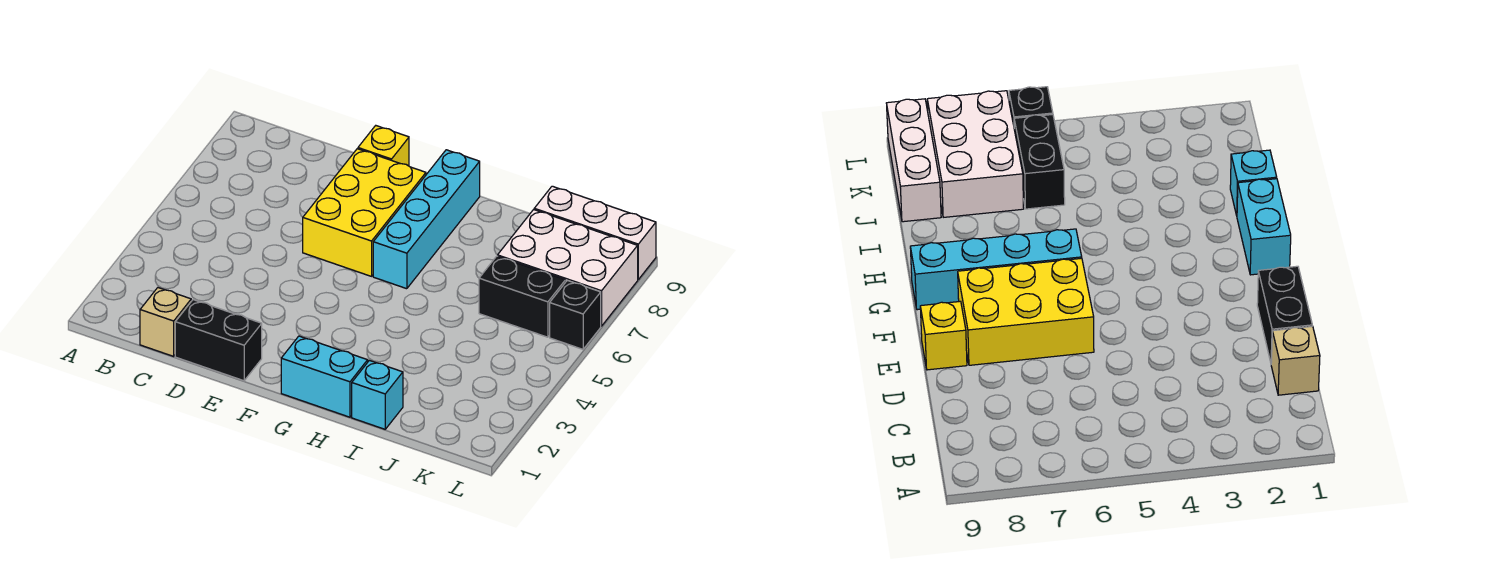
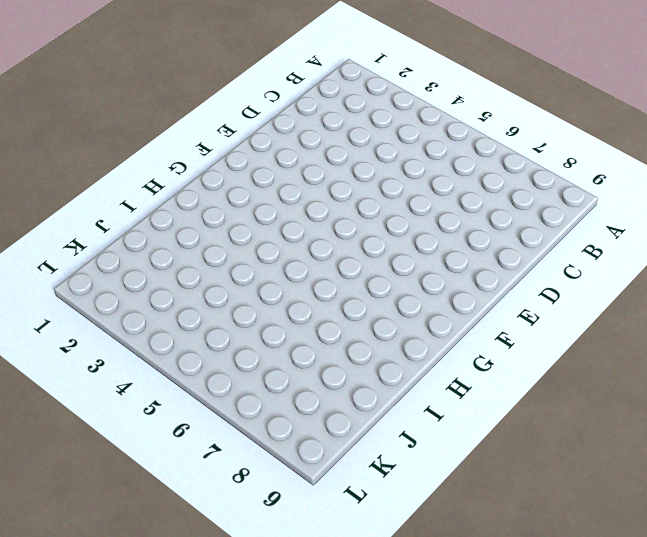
none -> tan 1x1 brick [140,288,191,356]
none -> black 1x2 brick [175,300,262,381]

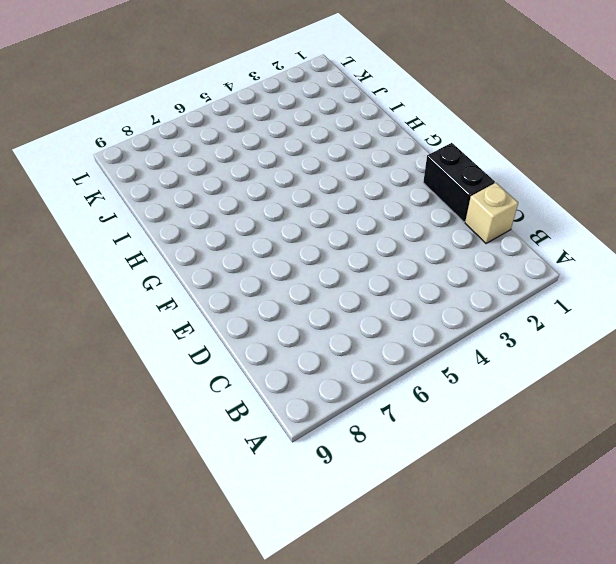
none -> yellow 2x3 brick [303,149,426,276]
none -> yellow 1x1 brick [358,126,409,166]

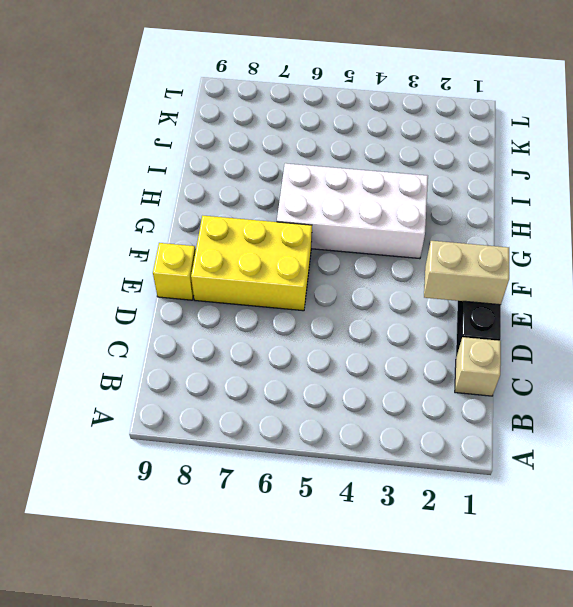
tan 1x2 brick [424,241,509,305] -> none
white 2x4 brick [277,163,428,259] -> cyan 1x4 brick [373,150,480,289]
none -> cyan 1x2 brick [281,336,368,417]
none -> cyan 1x1 brick [352,360,403,429]

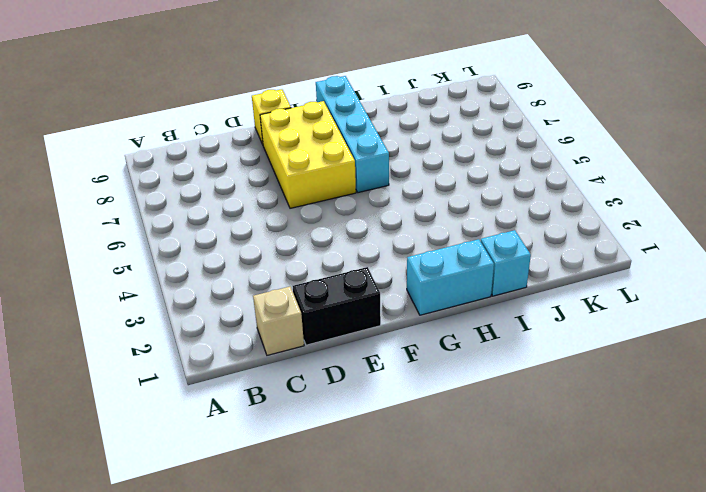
none -> black 1x2 brick [479,256,565,337]
none -> white 2x3 brick [498,210,638,326]

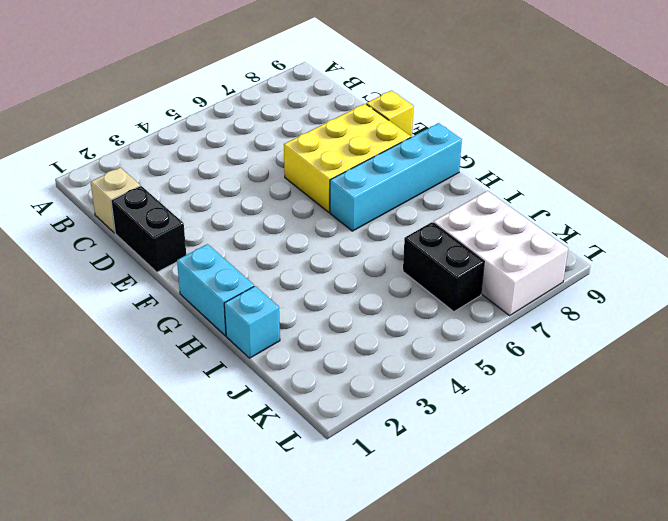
none -> white 1x3 brick [534,186,656,279]
none -> black 1x1 brick [550,280,601,349]

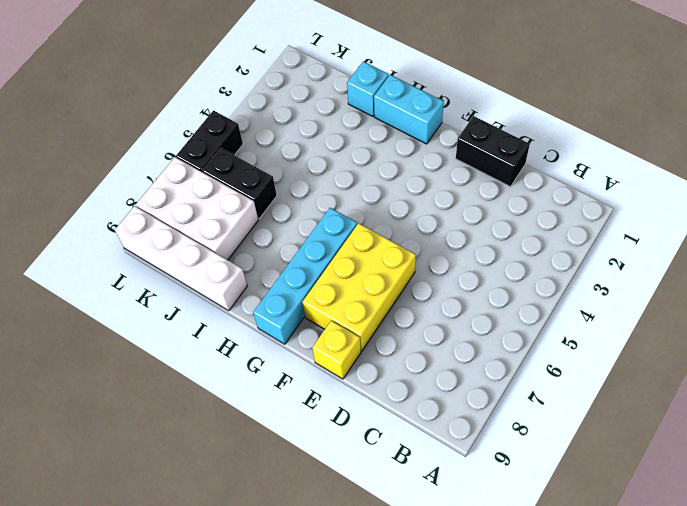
white 1x4 brick [115,206,247,311] -> white 1x3 brick [534,186,656,279]
black 1x2 brick [176,110,243,172] -> black 1x1 brick [550,280,601,349]
none -> tan 1x1 brick [140,288,191,356]

